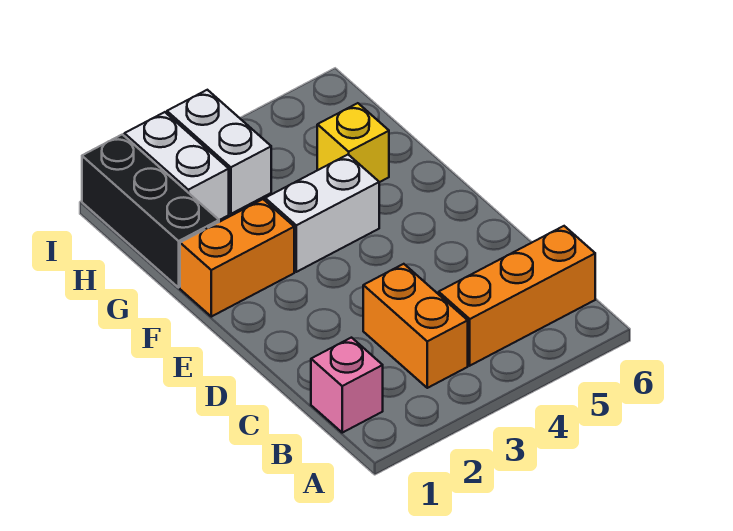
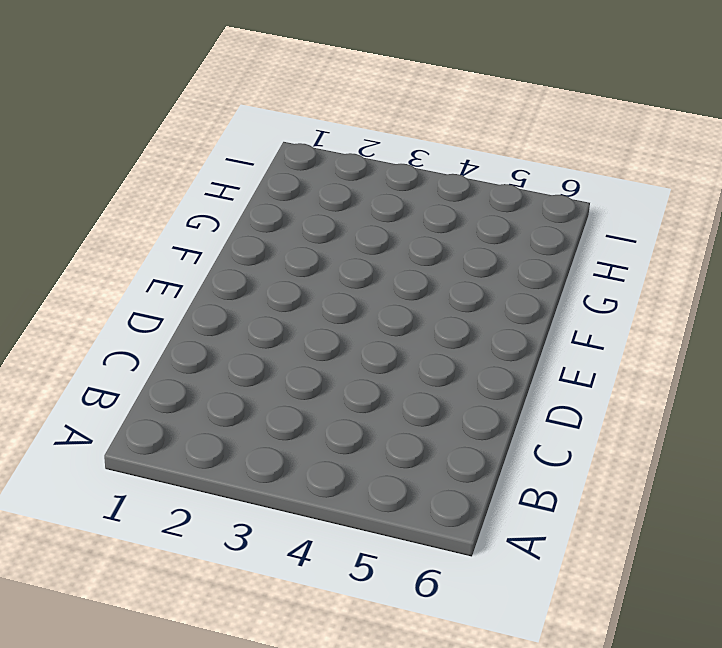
none -> pink 1x1 brick [311,338,383,433]
none -> orange 1x2 brick [363,264,468,388]

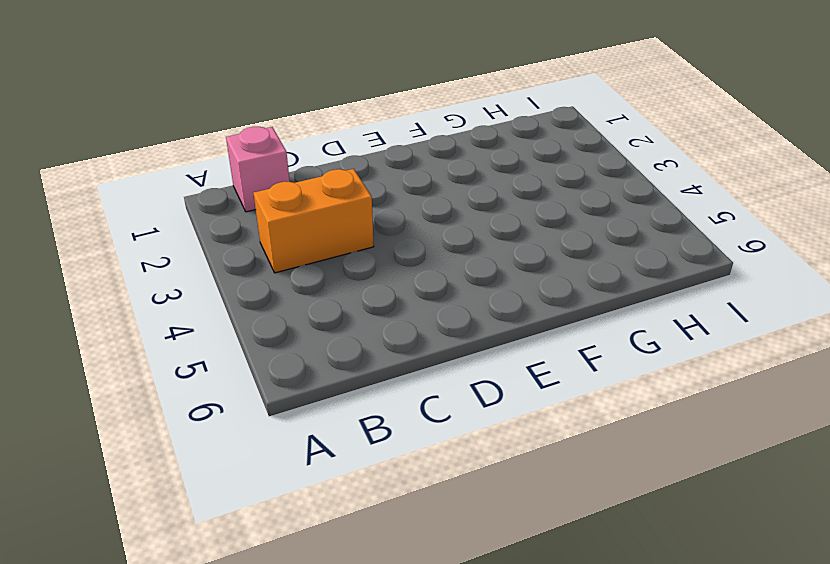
none -> orange 1x3 brick [439,226,595,366]
none -> orange 1x2 brick [180,199,294,317]

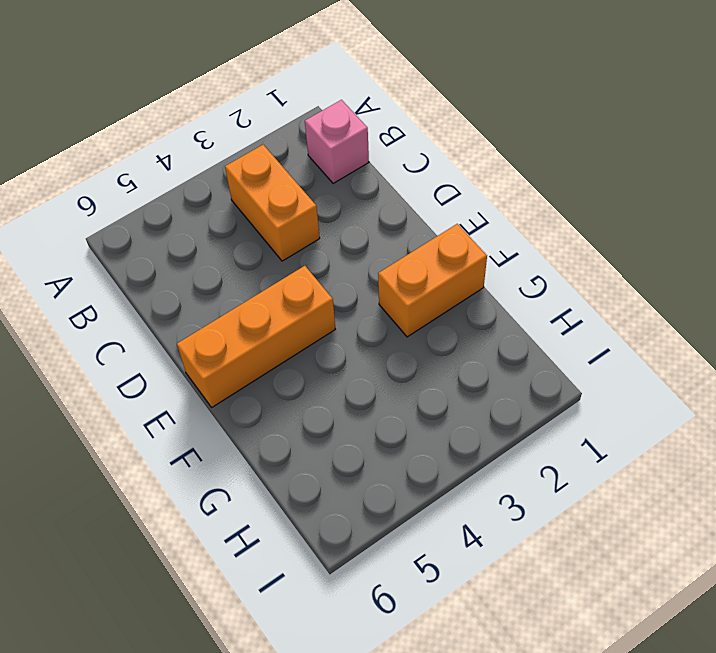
orange 1x3 brick [177,266,335,407] -> orange 1x3 brick moved to [439,226,595,366]
none -> white 1x2 brick [265,155,379,272]
none -> black 1x3 brick [82,134,219,287]

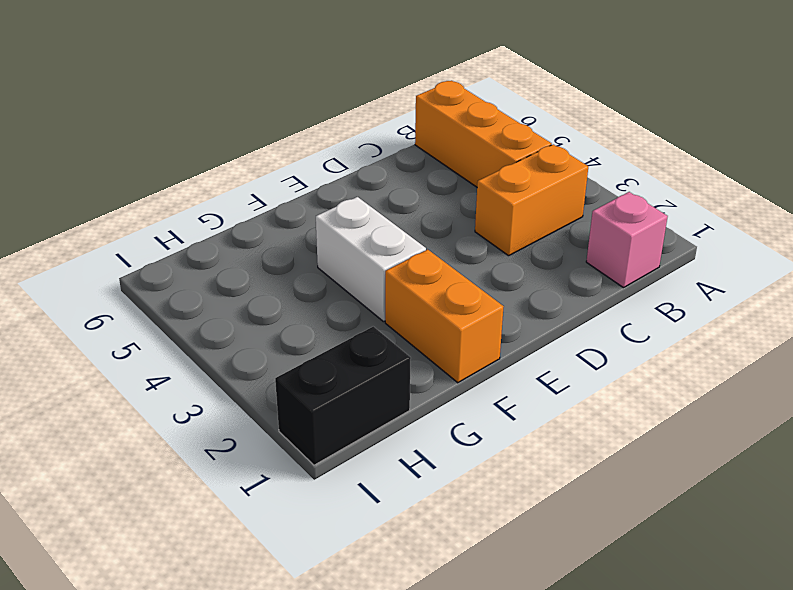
black 1x2 brick [275,327,411,465] -> black 1x3 brick [82,134,219,287]
none -> yellow 1x1 brick [317,103,389,182]
none -> white 1x2 brick [124,112,229,220]

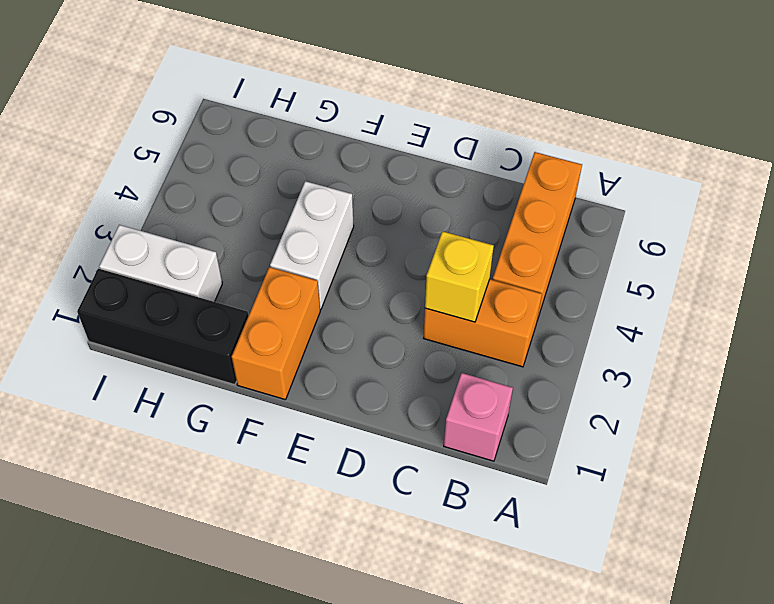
yellow 1x1 brick [425,231,494,322] -> yellow 1x1 brick moved to [317,103,389,182]
none -> white 1x2 brick [167,90,271,214]

